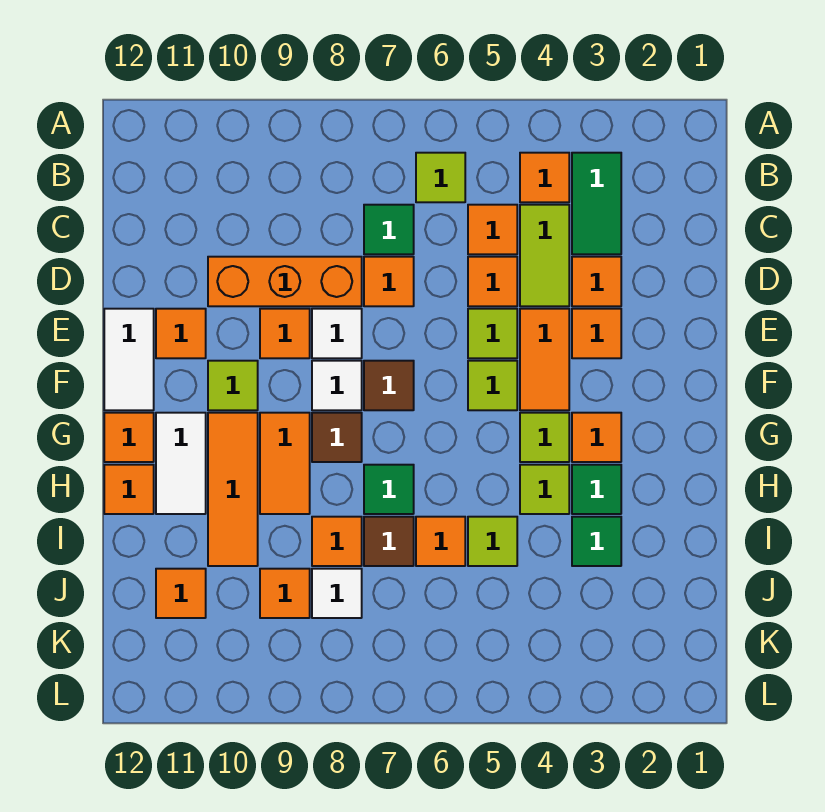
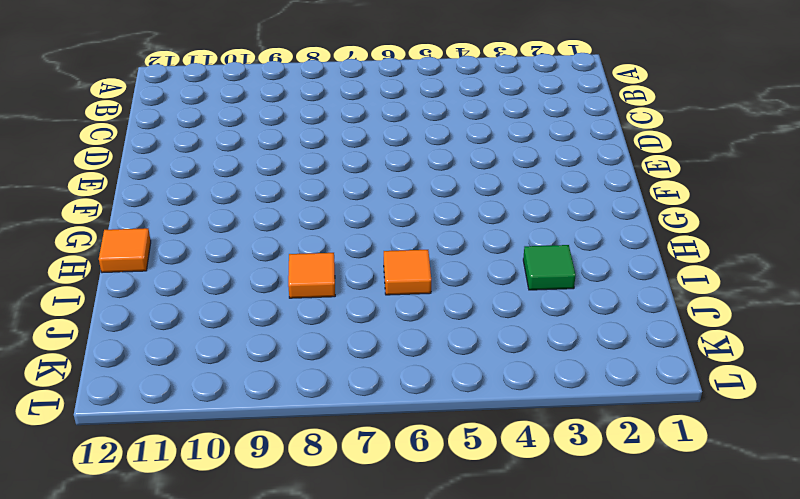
none -> green 1x2 tile [572,153,621,254]
none -> orange 1x1 tile [520,153,569,202]
none -> lime 1x1 tile [416,153,465,202]
none -> lime 1x2 tile [520,205,569,306]

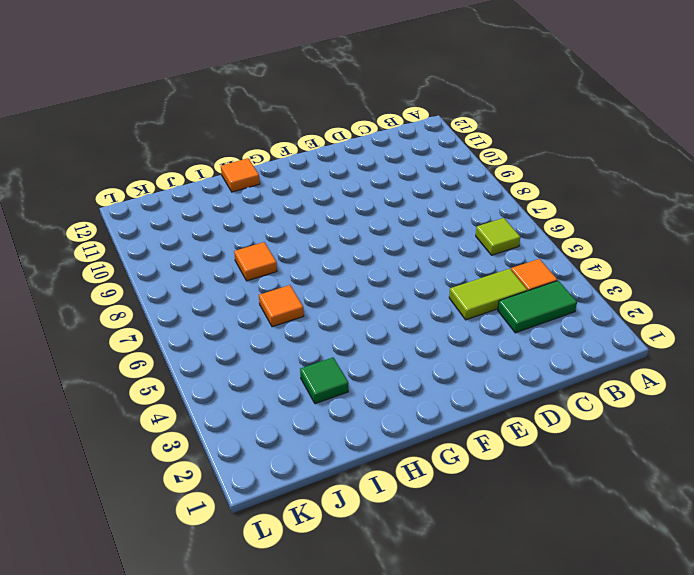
none -> orange 1x1 tile [468,205,517,254]
none -> green 1x1 tile [364,205,414,254]
none -> orange 1x1 tile [572,257,621,306]
none -> orange 1x1 tile [468,257,517,306]

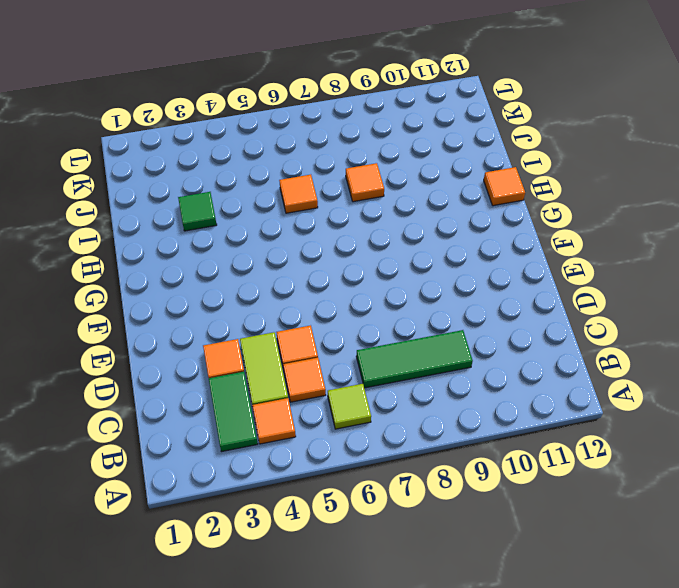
green 1x3 tile [356,330,473,388] -> green 1x1 tile [364,205,414,254]
none -> orange 1x1 tile [364,257,414,306]
none -> orange 1x3 brick [208,257,362,306]
none -> orange 1x1 tile [572,309,621,358]
none -> orange 1x2 tile [520,309,569,410]

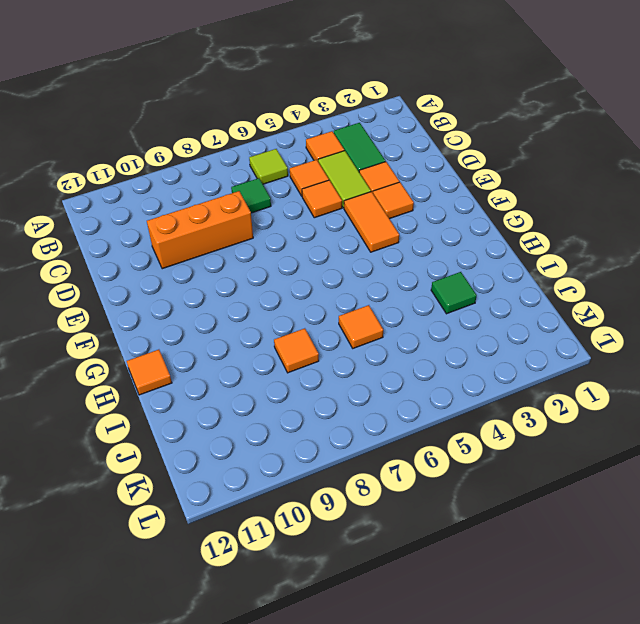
none -> orange 1x1 tile [364,257,414,306]
none -> lime 1x1 tile [468,309,517,358]
none -> white 1x1 tile [312,309,362,358]
none -> orange 1x1 tile [260,309,310,358]

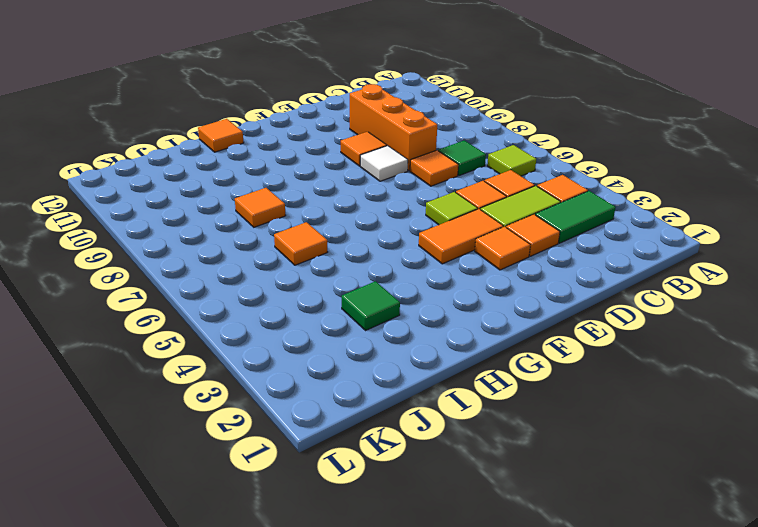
none -> orange 1x1 tile [156,309,206,358]
none -> white 1x2 tile [104,309,154,410]
none -> lime 1x1 tile [468,361,517,410]
none -> brown 1x1 tile [364,361,414,410]

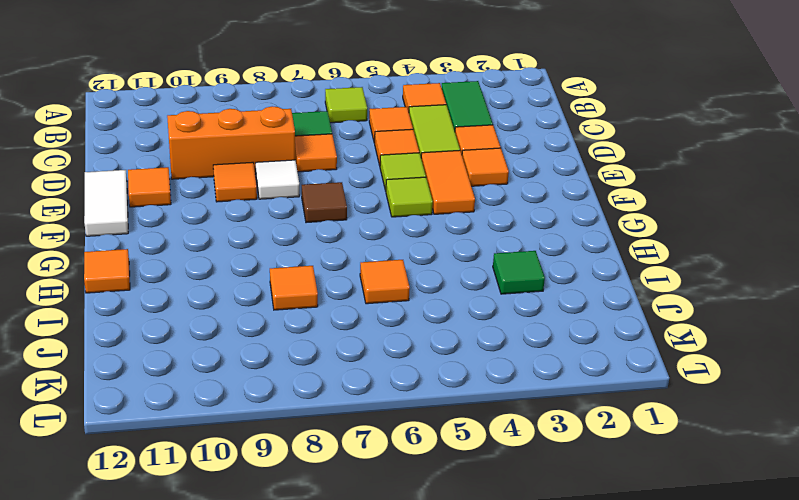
none -> white 1x1 tile [312,361,362,410]
none -> lime 1x1 tile [208,361,258,410]
none -> orange 1x1 tile [572,413,621,462]
none -> lime 1x1 tile [520,413,569,462]

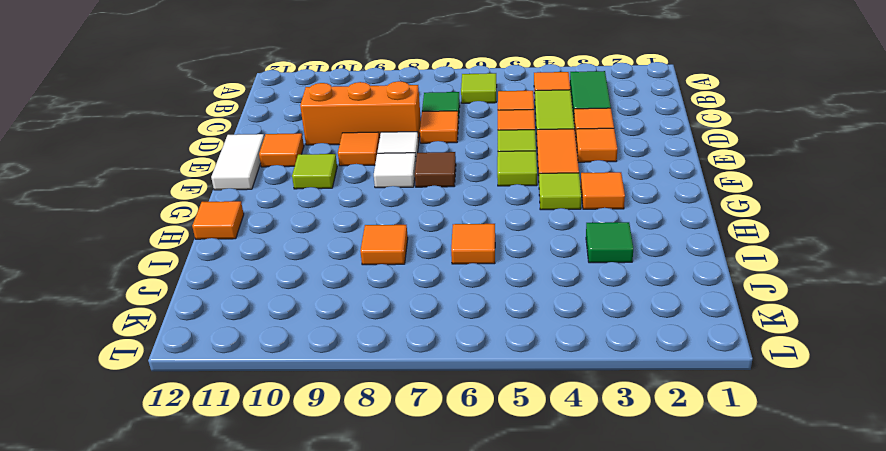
none -> brown 1x1 tile [312,413,362,462]
none -> orange 1x2 tile [260,413,310,514]
none -> orange 1x3 tile [208,413,258,566]
none -> white 1x2 tile [156,413,206,514]

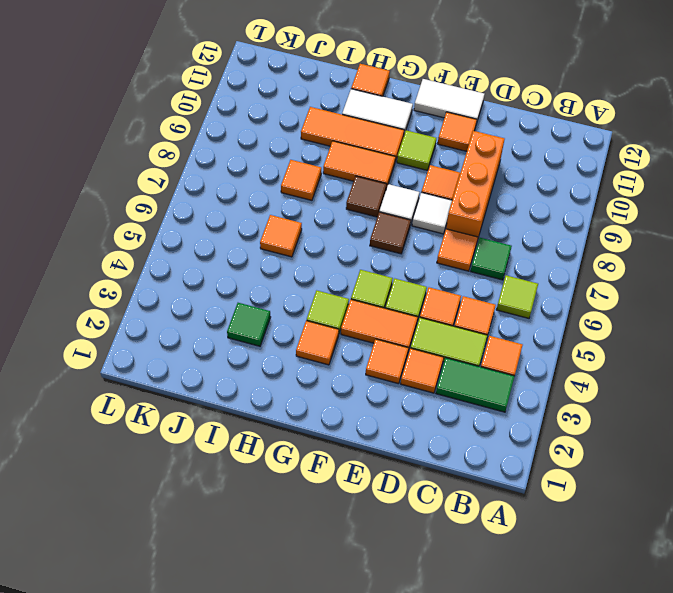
none -> orange 1x1 tile [104,413,154,462]
none -> green 1x1 tile [572,465,621,514]
none -> lime 1x1 tile [520,465,569,514]
none -> green 1x1 tile [364,465,414,514]

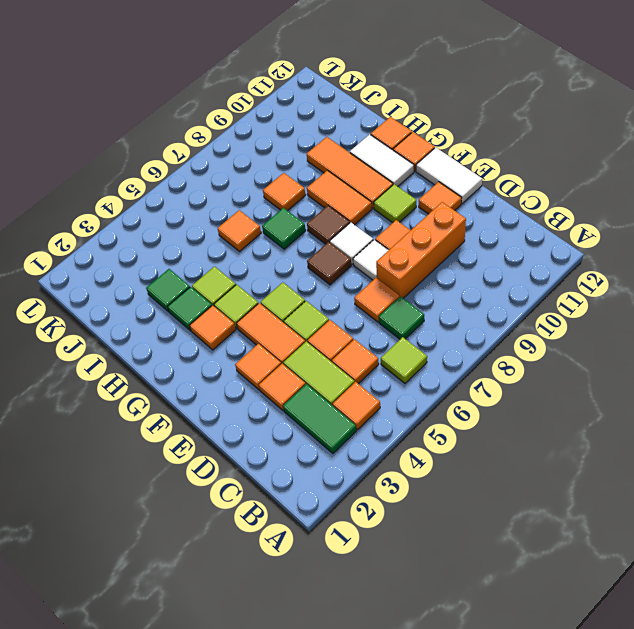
none -> lime 1x1 tile [468,517,517,566]
none -> brown 1x1 tile [364,517,414,566]
none -> white 1x1 tile [312,569,362,618]
none -> orange 1x1 tile [260,569,310,618]

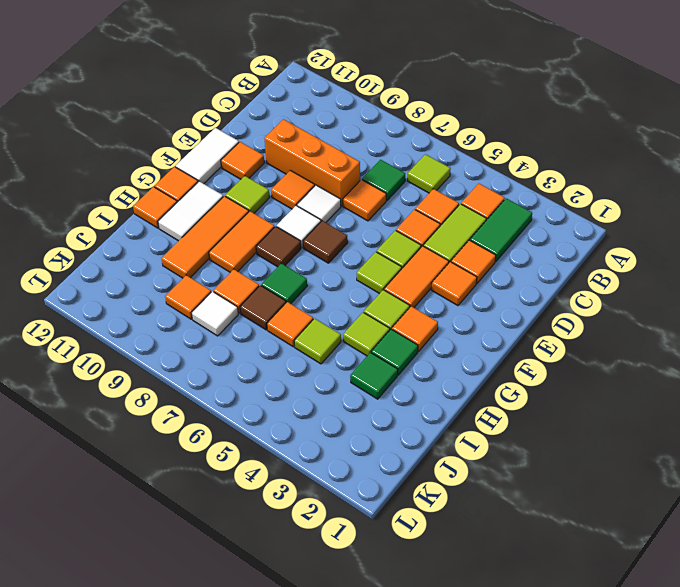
none -> orange 1x1 tile [156,569,206,618]

